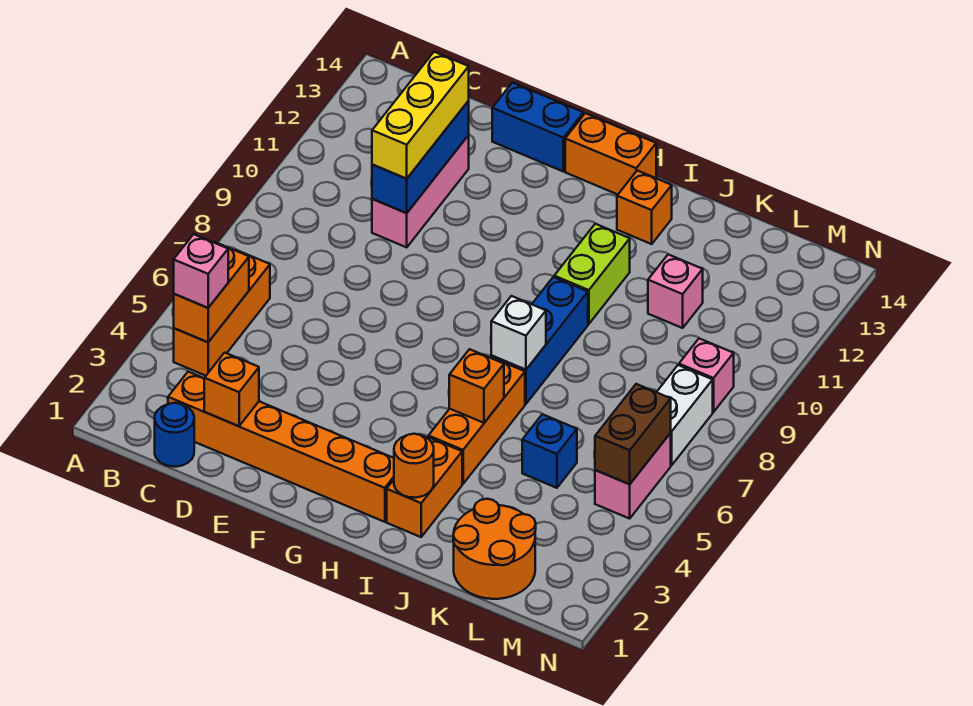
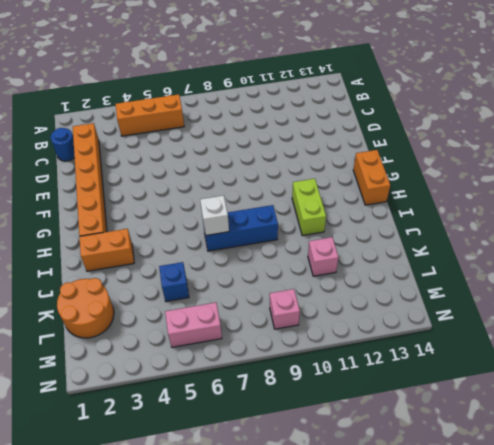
lime 1x2 brick [292,179,326,236] -> lime 1x2 brick turned to [554,224,630,324]
none -> pink 1x3 brick [372,135,469,247]
none -> blue 1x2 brick [492,83,583,171]
none -> orange 1x3 brick [429,357,525,484]

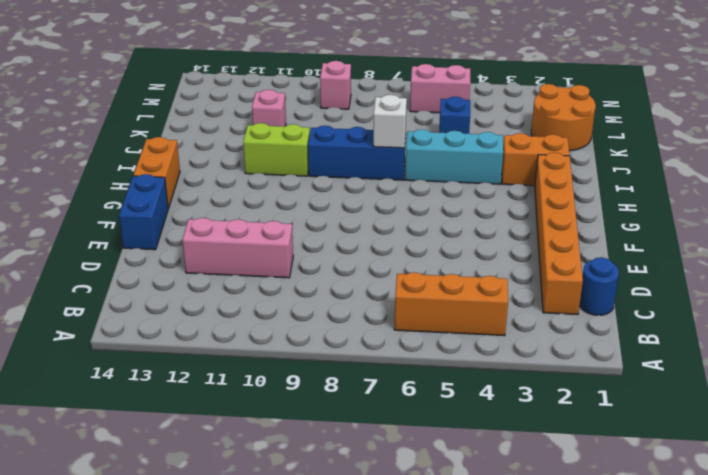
cyan 1x3 brick [405,129,503,184] -> orange 1x3 brick [429,357,525,484]
none -> orange 1x1 brick [617,171,672,244]
none -> white 1x2 brick [657,365,713,465]
none -> orange 1x2 brick [174,242,249,342]

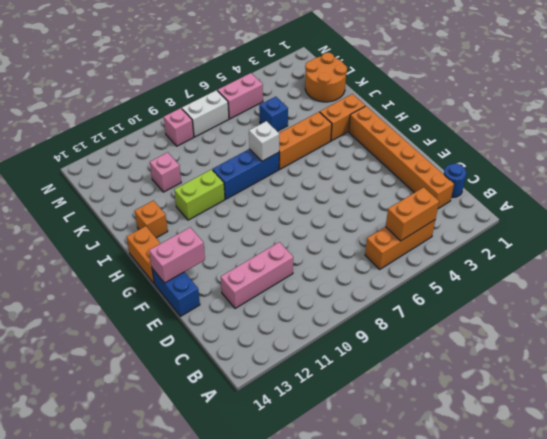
pink 1x2 brick [149,227,205,283] -> none
none -> orange 1x1 brick [204,353,259,426]
none -> blue 1x3 brick [372,101,469,213]
none -> orange 1x1 round brick [394,434,434,498]

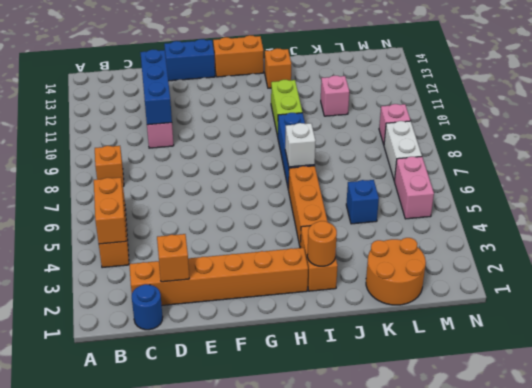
orange 1x1 brick [95,146,124,186] -> orange 1x1 brick moved to [449,349,504,423]
none -> brown 1x2 brick [595,384,671,484]
none -> pink 1x1 brick [174,234,228,308]
none -> yellow 1x3 brick [372,52,469,179]

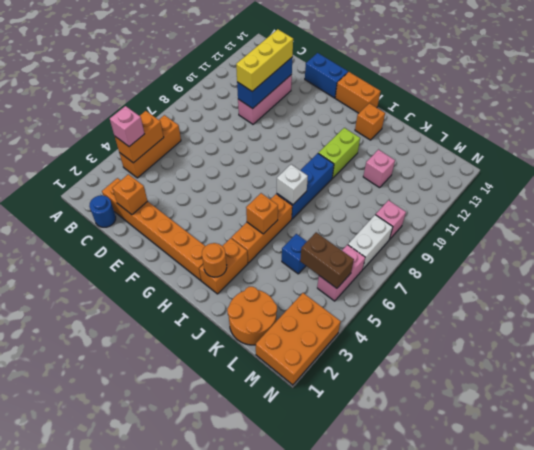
brown 1x2 brick [300,232,354,288] -> brown 1x2 brick turned to [595,384,671,484]
orange 2x3 brick [256,293,341,385] -> none

